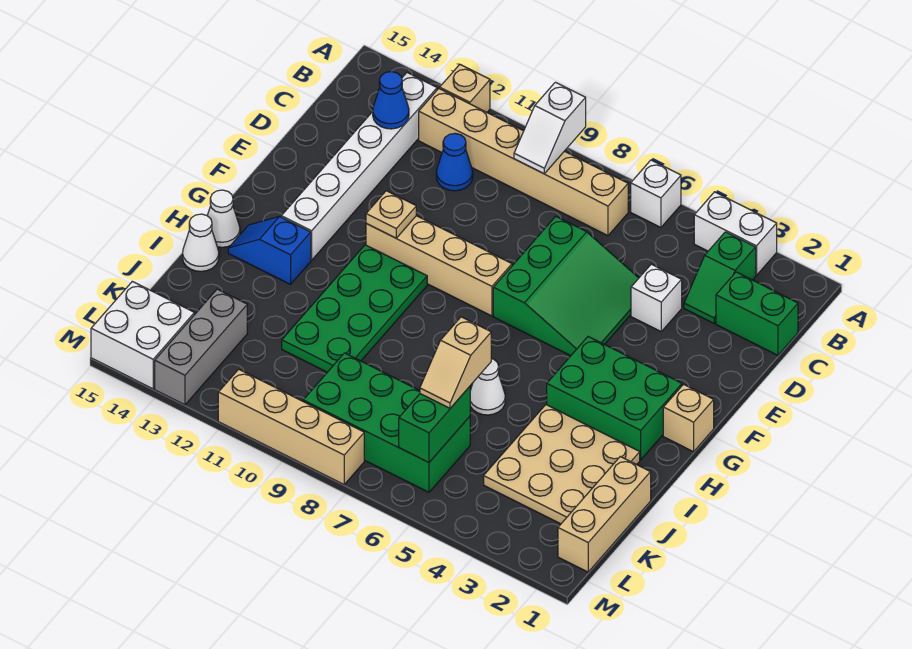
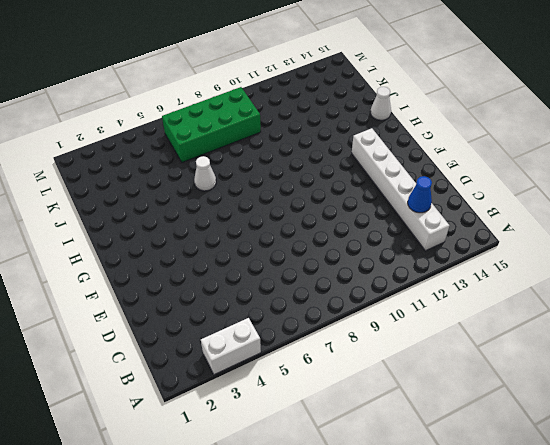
none -> white 1x1 brick [631,160,681,227]
none -> tan 1x1 brick [440,65,490,112]
none -> green 1x2 slope [684,232,756,323]

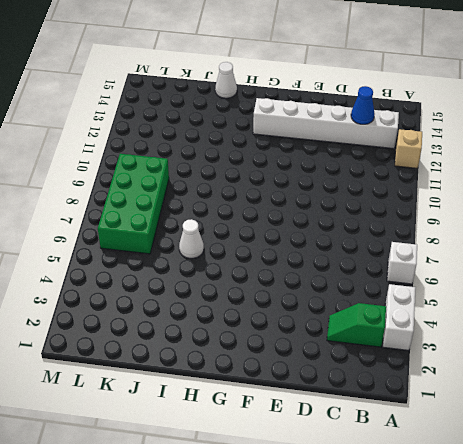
none -> tan 1x6 brick [419,89,628,236]
none -> green 1x2 brick [716,272,798,355]
none -> blue 1x1 cone [436,133,473,191]

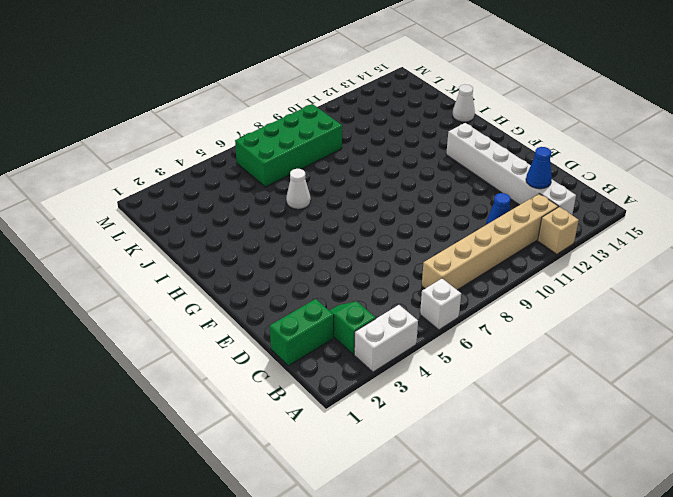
none -> white 1x1 brick [631,264,682,331]
none -> green 3x3 slope [493,216,639,356]
none -> tan 1x4 brick [366,216,512,316]

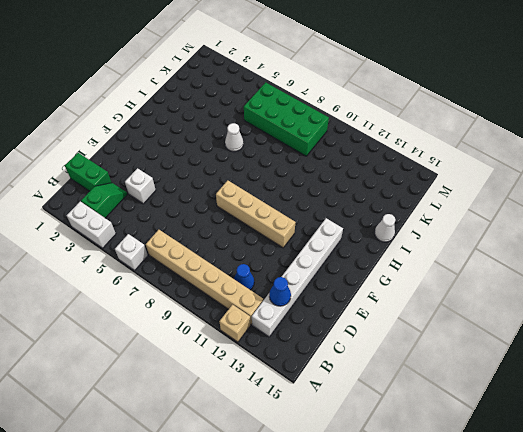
none -> green 3x3 slope [493,216,639,356]
none -> tan 1x1 brick [663,384,714,452]
none -> green 2x3 brick [547,337,682,460]

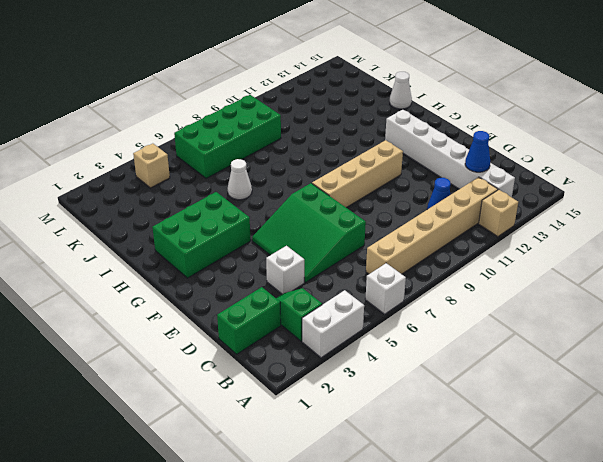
tan 1x1 brick [133,144,170,188] -> tan 1x1 brick moved to [663,384,714,452]
none -> green 2x4 plate [282,245,427,372]
none -> blue 1x2 slope [228,217,311,284]
none -> white 1x1 cone [207,190,240,247]

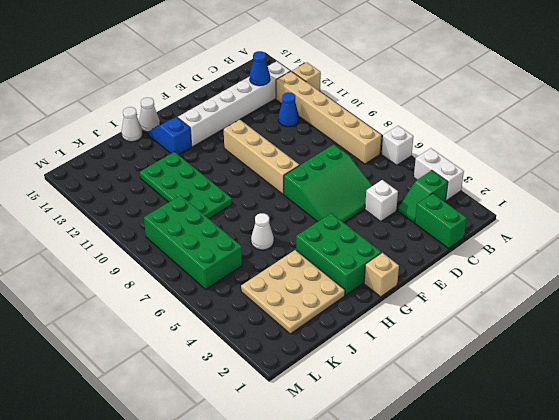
green 2x4 plate [140,152,232,219] -> green 2x4 plate turned to [282,245,427,372]
none -> tan 1x3 brick [558,457,651,572]
none -> grey 1x3 brick [155,289,247,405]
none -> white 2x2 brick [91,281,194,389]

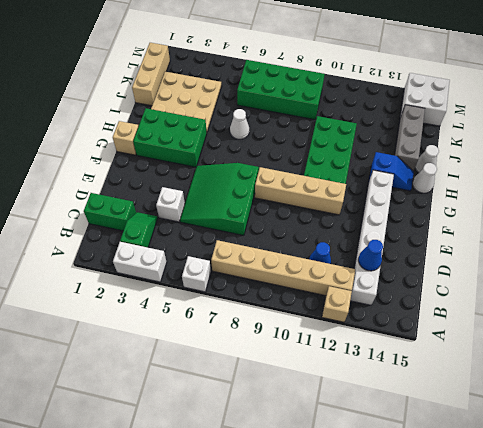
grey 1x3 brick [395,105,425,171] -> grey 1x3 brick moved to [155,289,247,405]
none -> tan 1x4 brick [218,369,364,484]
none -> white 1x2 slope [514,82,586,174]
none -> tan 1x1 plate [366,191,416,238]

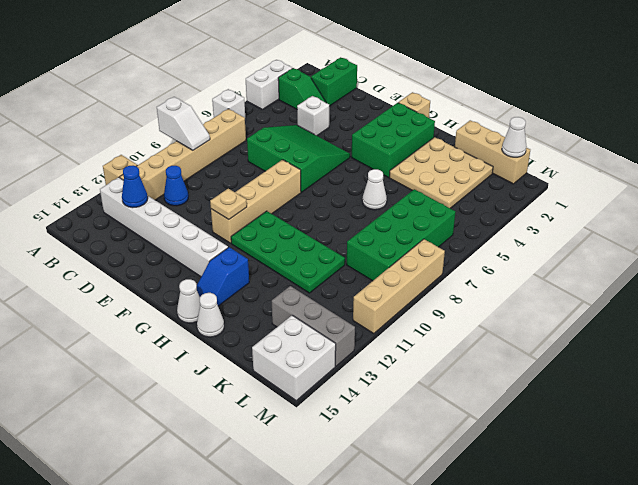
white 1x1 cone [502,117,527,157] -> none
none -> green 1x2 brick [399,387,470,463]
none -> tan 1x2 slope [420,317,491,408]

